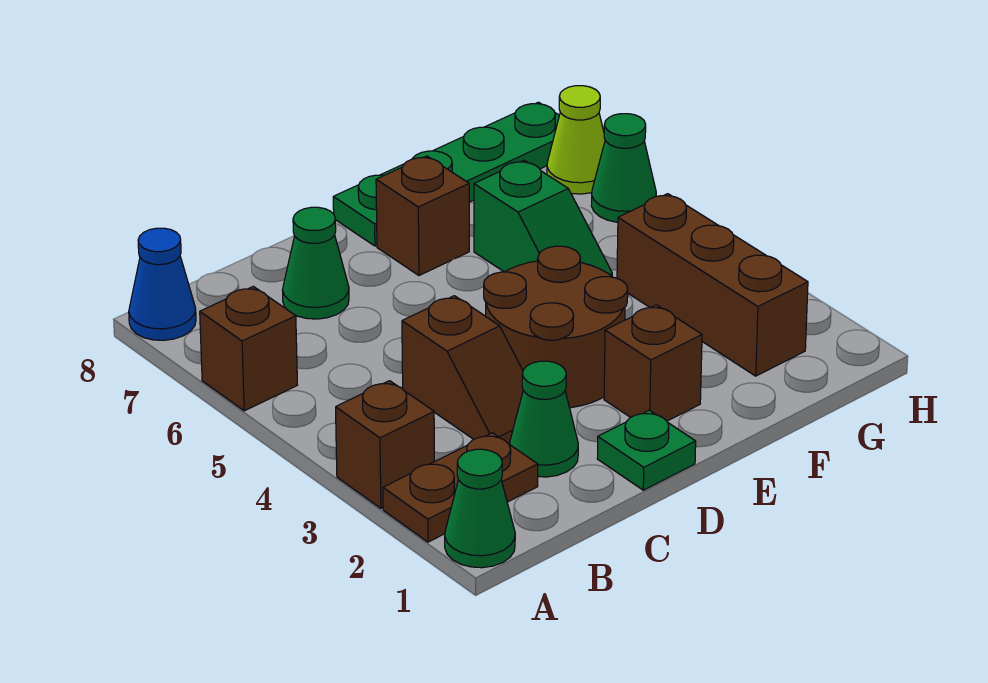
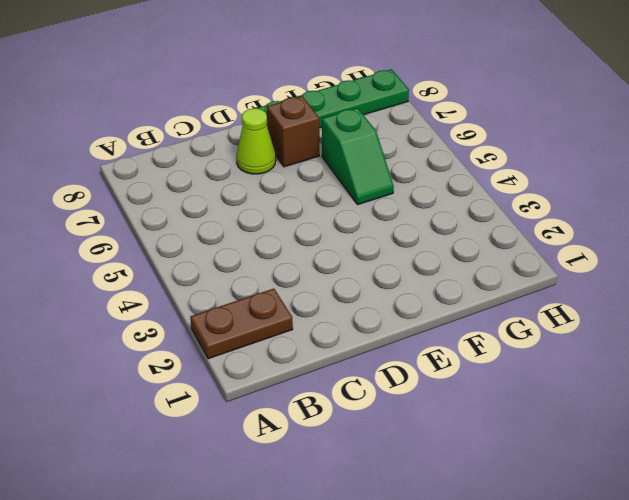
lime 1x1 cone [236,108,276,174] -> lime 1x1 cone moved to [547,86,605,194]
none -> green 1x1 cone [445,449,515,568]
none -> brown 1x1 brick [336,381,434,508]
none -> brown 1x1 brick [200,286,297,411]

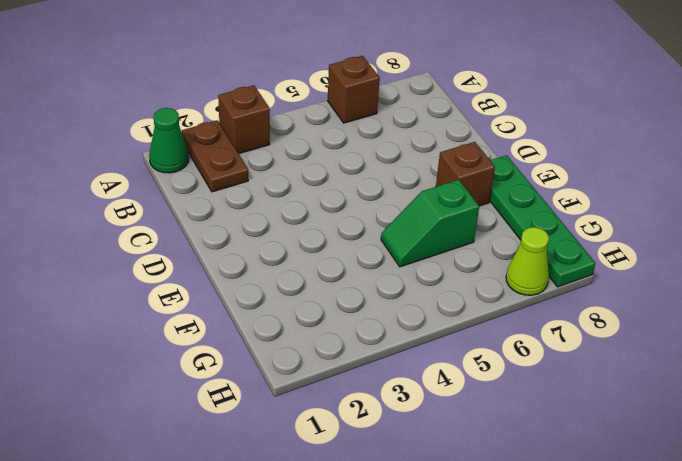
none -> blue 1x1 cone [129,228,196,340]
none -> green 1x1 cone [510,361,578,477]
none -> brown 1x2 slope [402,296,523,444]

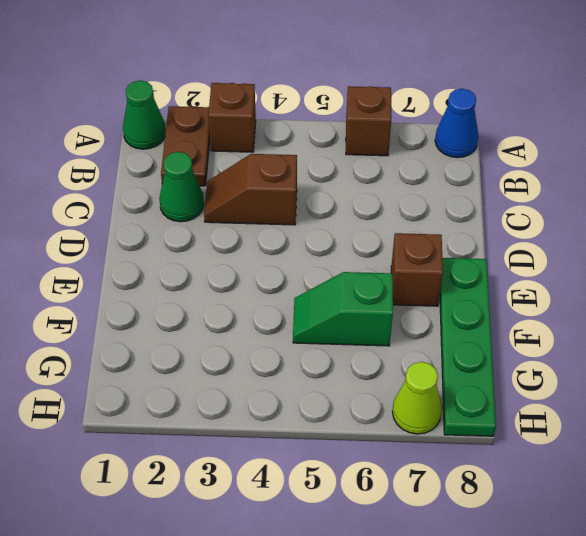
none -> green 1x1 cone [282,207,349,319]
none -> green 1x1 plate [597,410,696,490]
none -> brown 2x2 round brick [484,246,628,408]

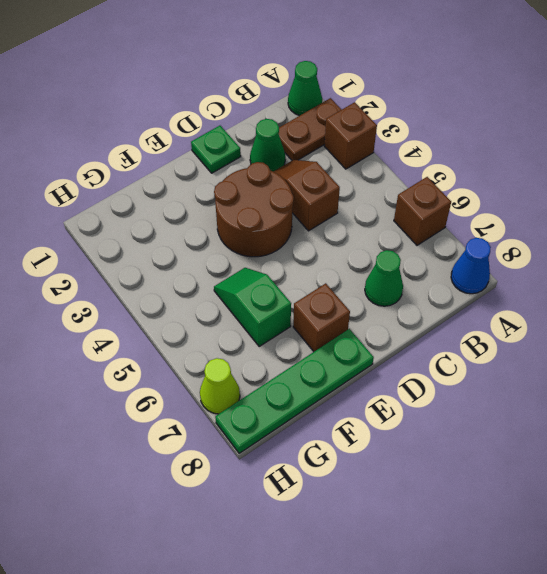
none -> brown 1x1 brick [604,305,702,421]
none -> brown 1x3 brick [617,194,808,376]
none -> green 1x1 cone [592,114,656,222]

